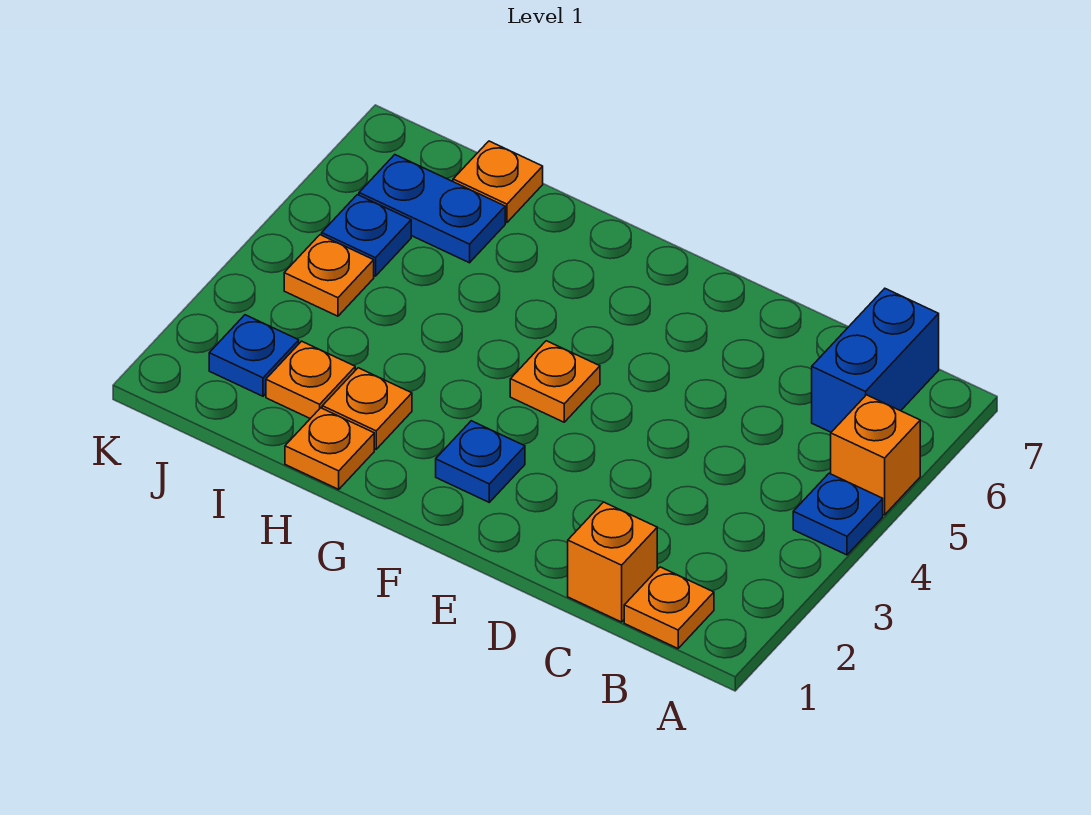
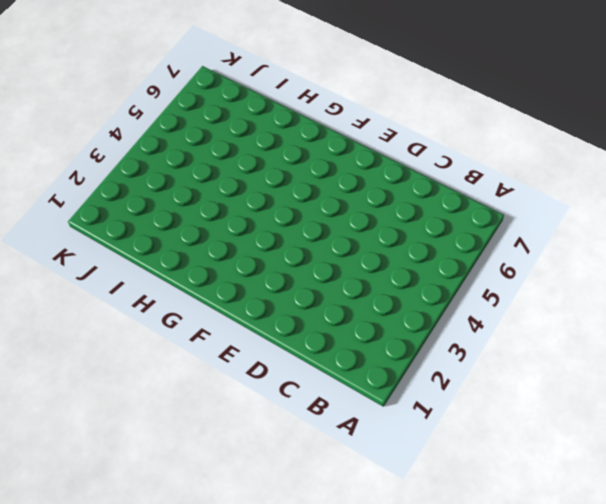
none -> blue 1x1 plate [793,473,883,555]
none -> orange 1x1 brick [831,395,920,515]
none -> orange 1x1 plate [624,567,714,648]

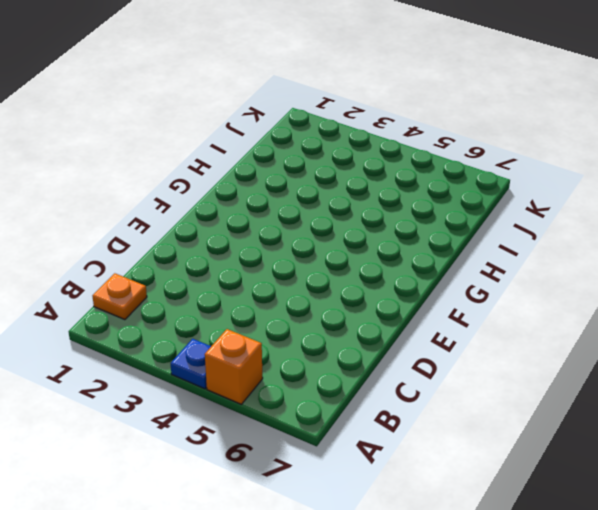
none -> blue 1x2 brick [812,289,939,432]
none -> orange 1x1 brick [568,502,657,622]
none -> blue 1x1 plate [436,421,525,502]

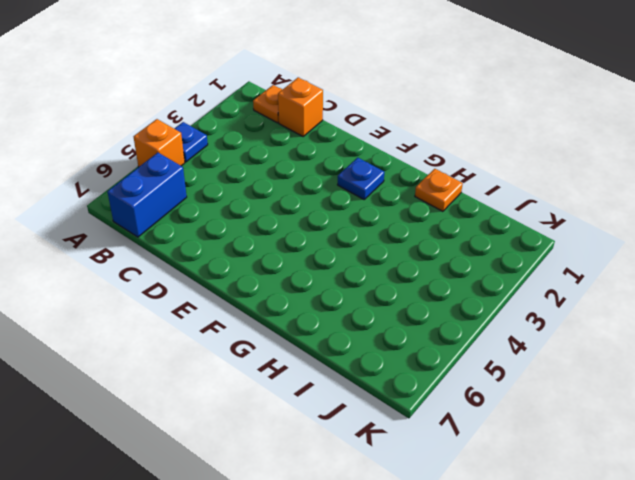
none -> orange 1x1 plate [510,341,600,422]
none -> orange 1x1 plate [322,368,412,449]
none -> orange 1x1 plate [266,341,355,419]

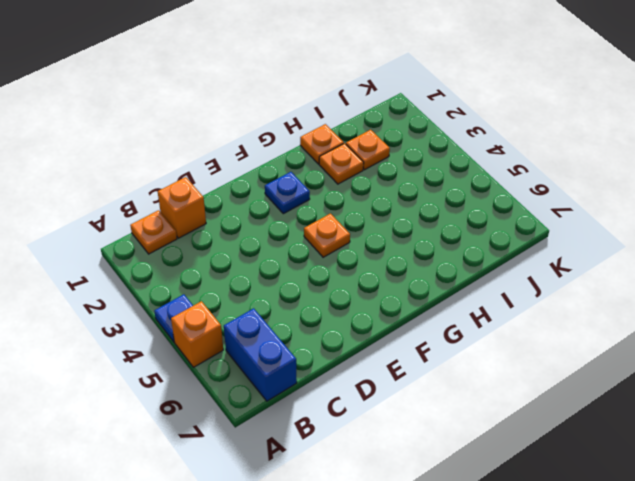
none -> blue 1x2 plate [359,155,505,263]
none -> orange 1x1 plate [453,141,543,223]
none -> blue 1x1 plate [209,315,299,396]

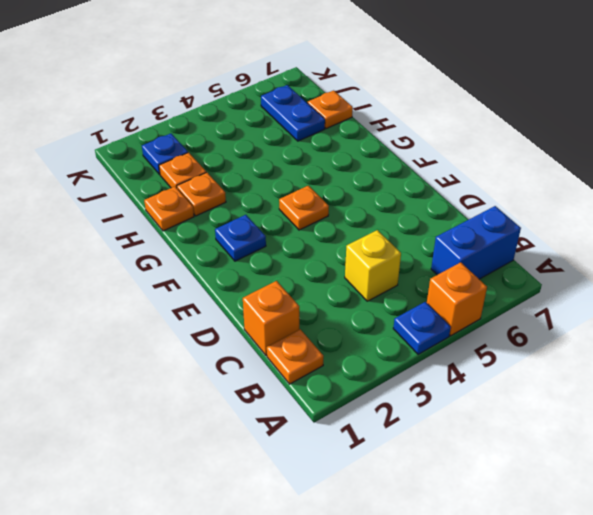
yellow 1x1 brick [345,230,401,301] -> none
none -> orange 1x1 plate [284,235,374,316]
none -> blue 1x1 plate [322,195,411,276]

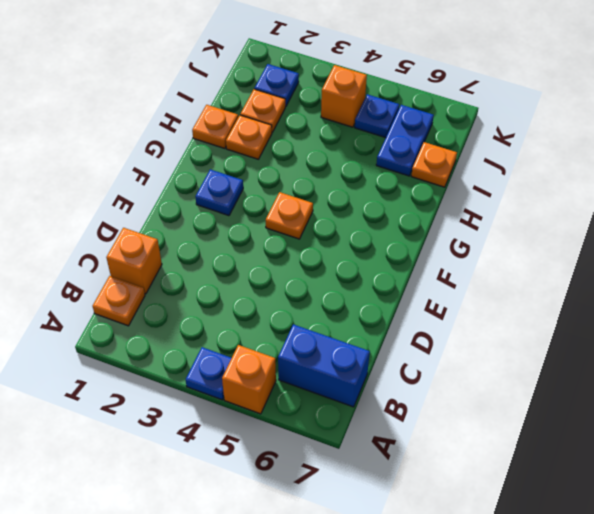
orange 1x1 brick [321,65,367,127] -> orange 1x1 plate [284,235,374,316]

